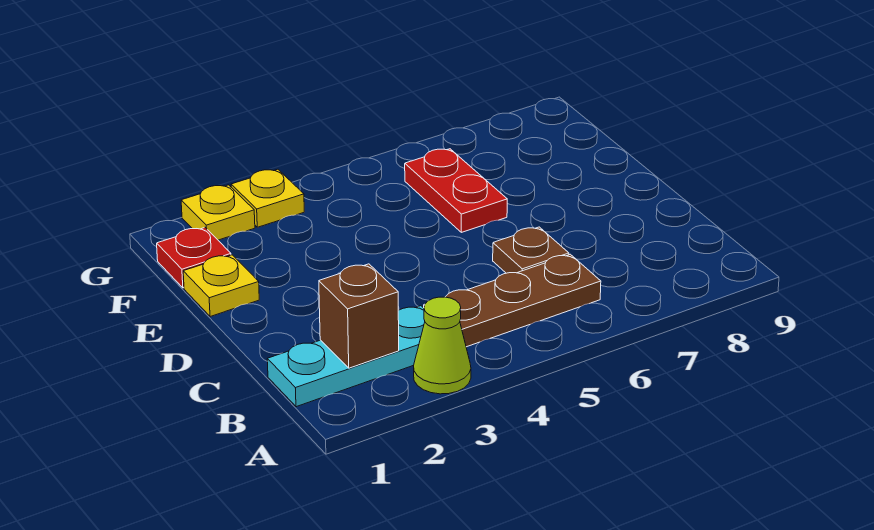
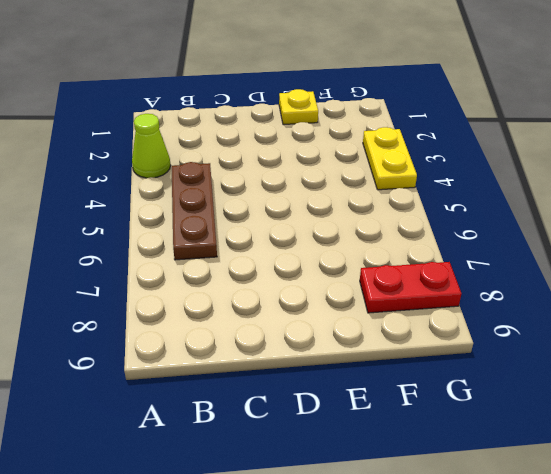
red 1x2 plate [360,262,461,313] -> red 1x2 plate moved to [405,149,507,232]
yellow 1x2 plate [363,127,417,190] -> yellow 1x1 plate [231,169,304,227]
none -> cyan 1x3 plate [267,306,425,407]
none -> brown 1x1 plate [493,227,569,273]

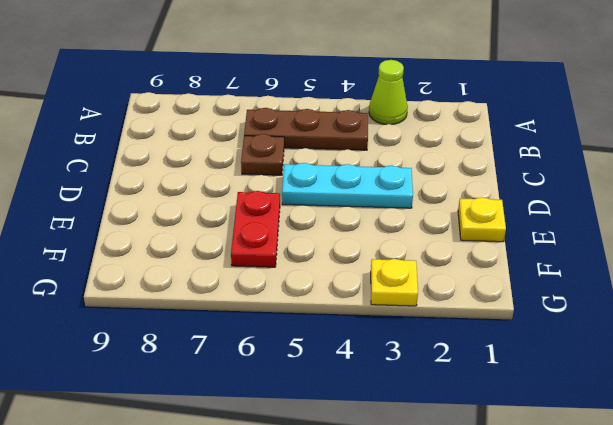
cyan 1x3 plate [282,163,413,208] -> cyan 1x3 plate moved to [267,306,425,407]
none -> red 1x1 plate [157,228,231,288]
none -> yellow 1x1 plate [181,185,255,240]

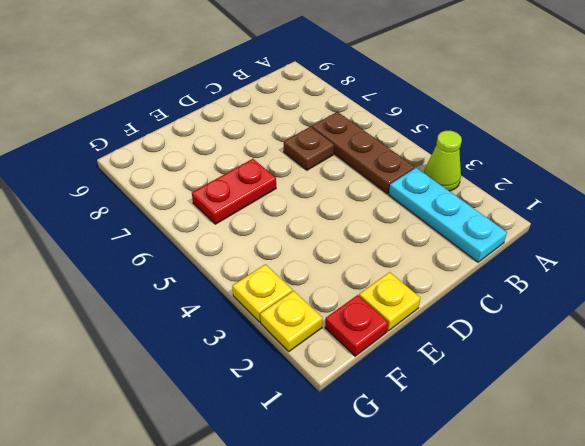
none -> brown 1x1 brick [319,264,399,368]

